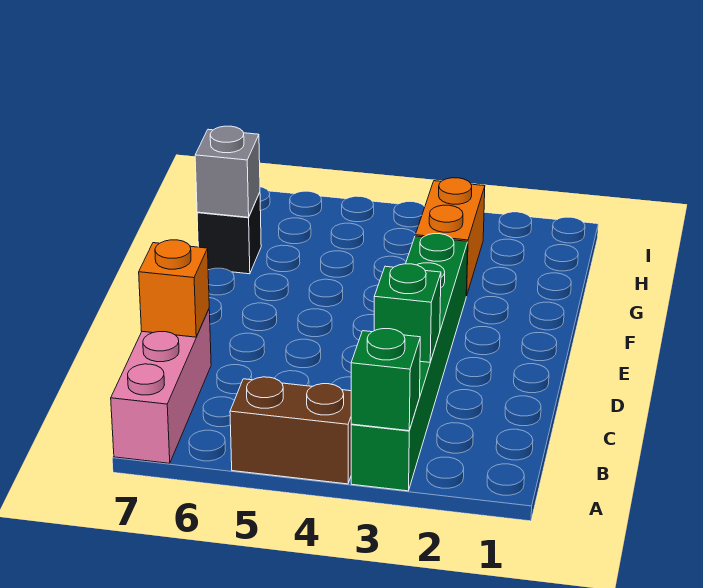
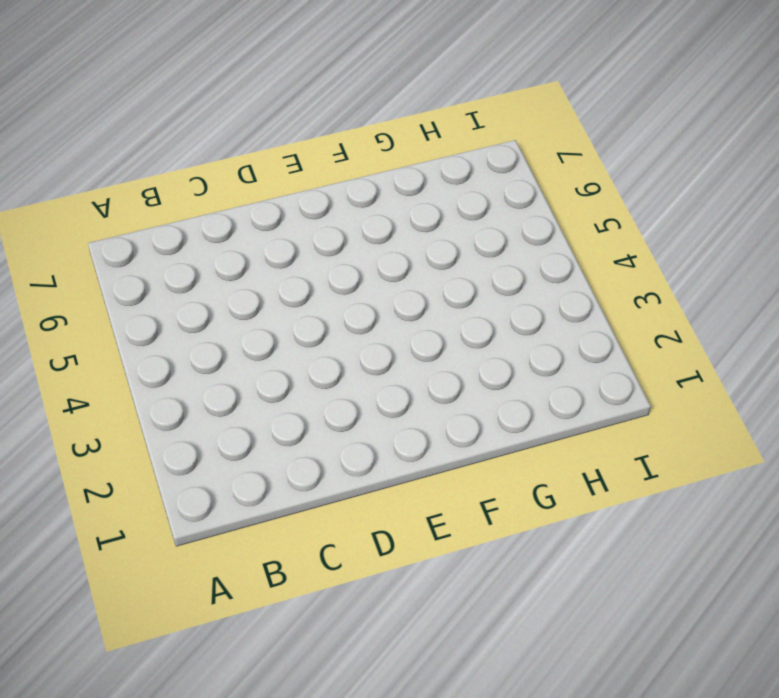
none -> green 1x6 brick [351,234,468,491]
none -> brown 1x2 brick [230,377,351,484]

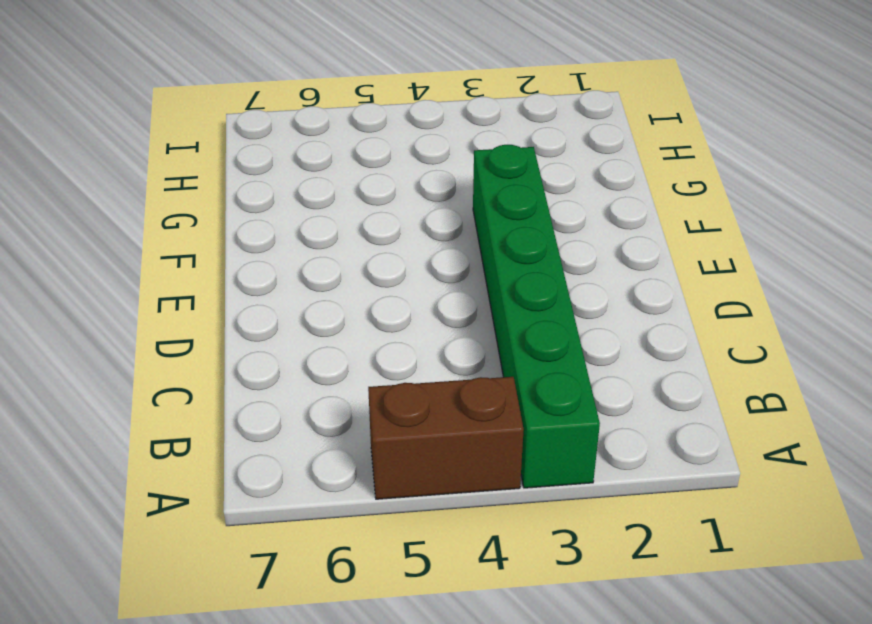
none -> pink 1x3 brick [111,310,211,463]
none -> orange 1x2 brick [415,178,485,296]

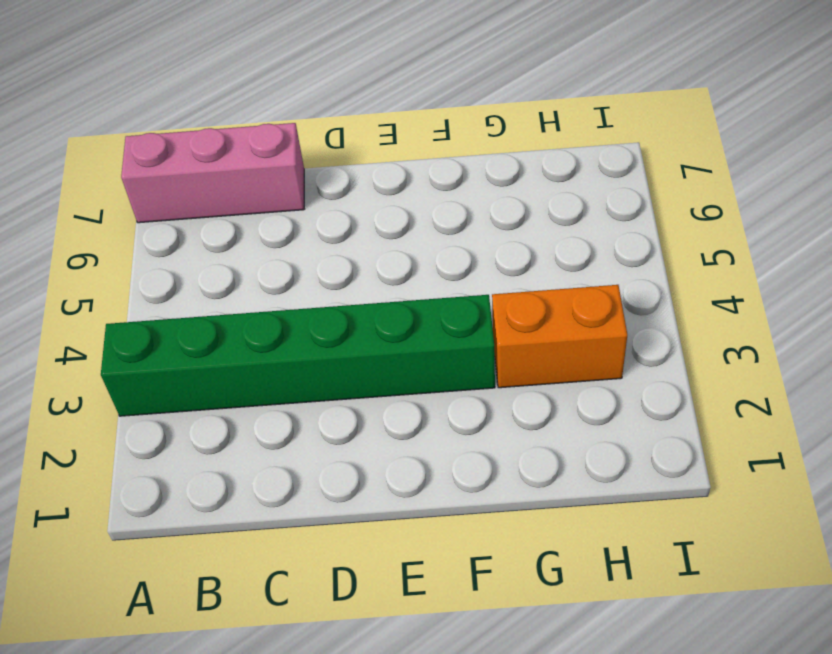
none -> brown 1x2 brick [230,377,351,484]
none -> black 1x1 brick [197,193,261,274]

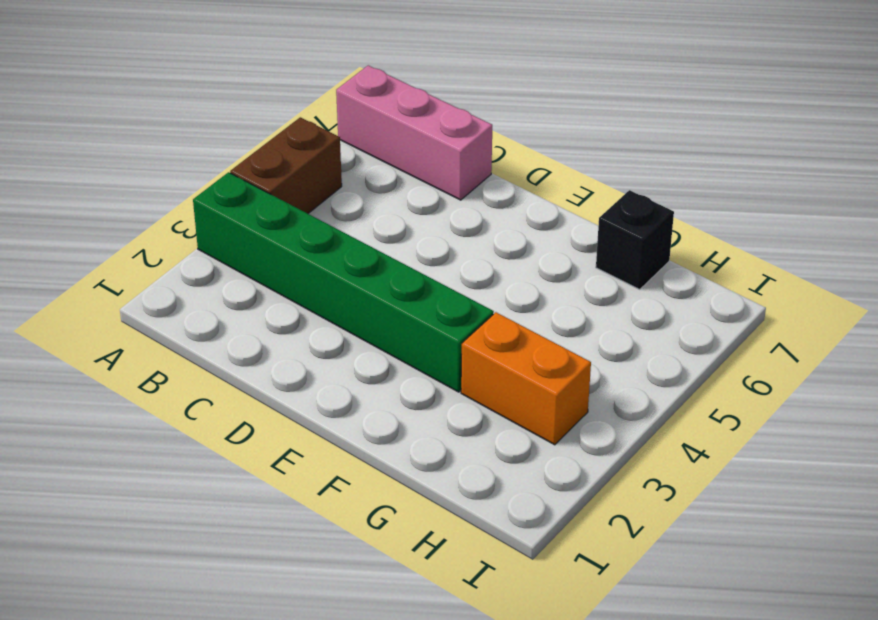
none -> green 1x1 brick [351,329,420,431]
none -> green 1x1 brick [374,264,441,362]

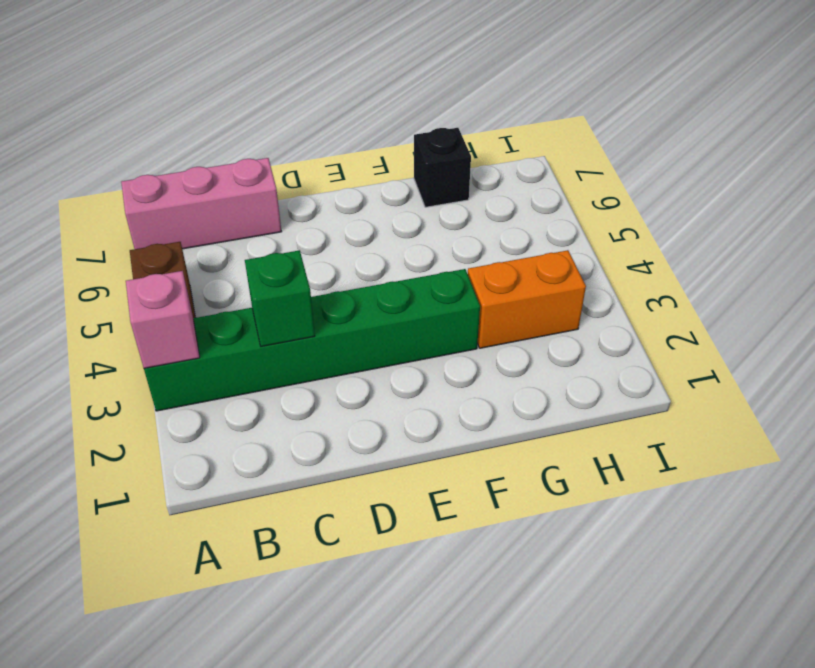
pink 1x1 brick [126,271,200,368] -> green 1x1 brick [351,329,420,431]
none -> orange 1x1 brick [139,240,209,337]
none -> grey 1x1 brick [195,126,260,217]

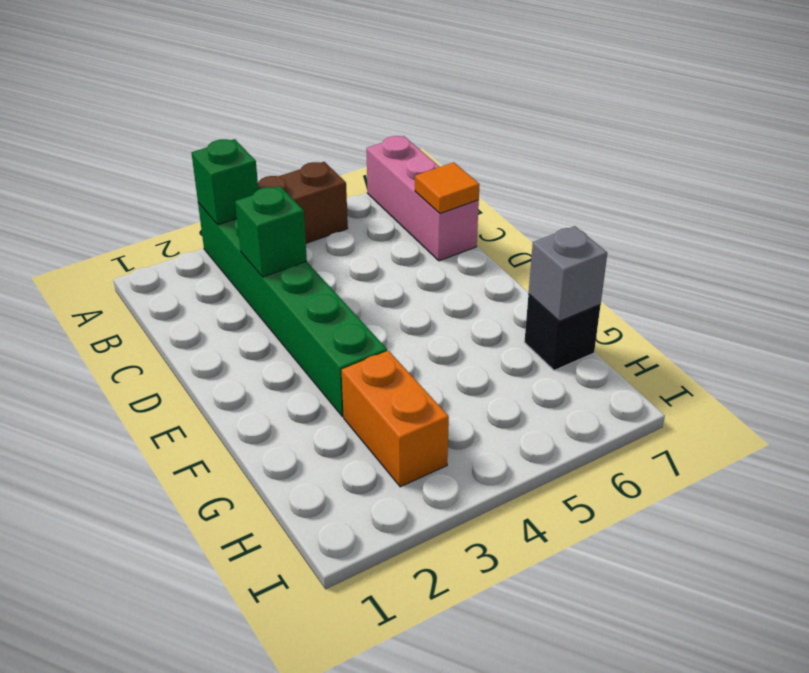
orange 1x1 tile [415,162,480,213] -> orange 1x1 brick [139,240,209,337]

